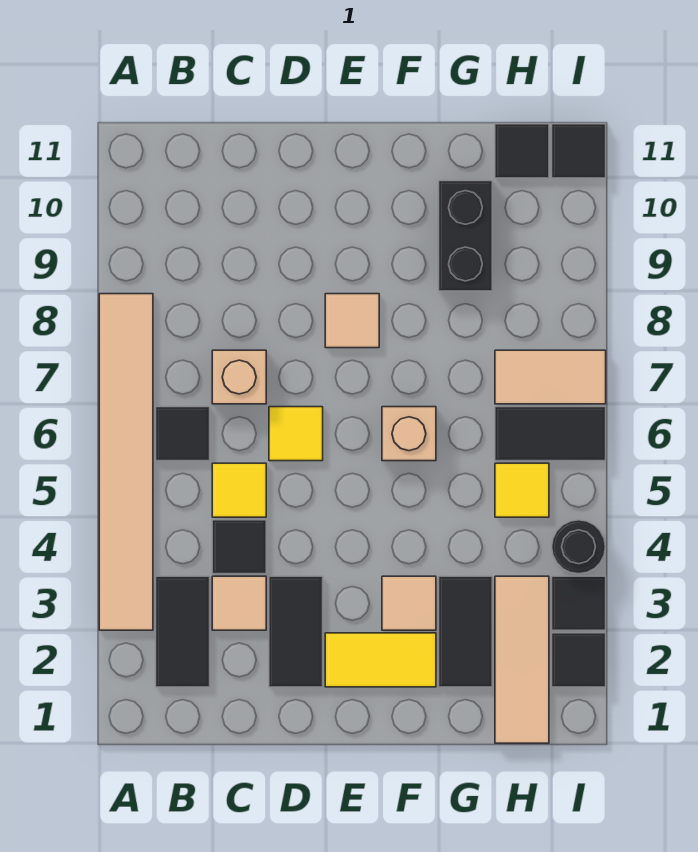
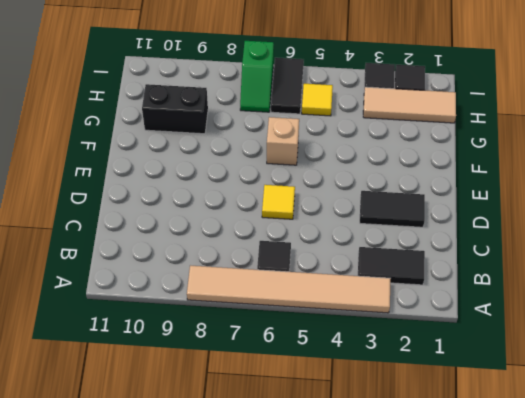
green 1x2 slope [240,41,274,112] -> tan 1x2 tile [495,350,606,404]
none -> tan 1x1 tile [212,576,266,630]
none -> black 1x1 tile [212,520,266,574]
none -> yellow 1x1 tile [212,463,266,517]

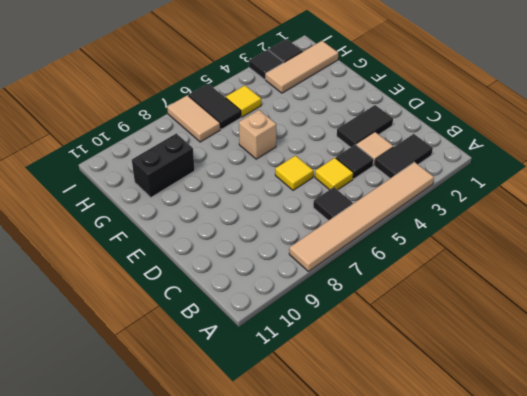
none -> tan 1x1 brick [212,350,266,404]
none -> yellow 1x2 tile [325,633,436,687]
none -> tan 1x1 tile [325,294,379,348]

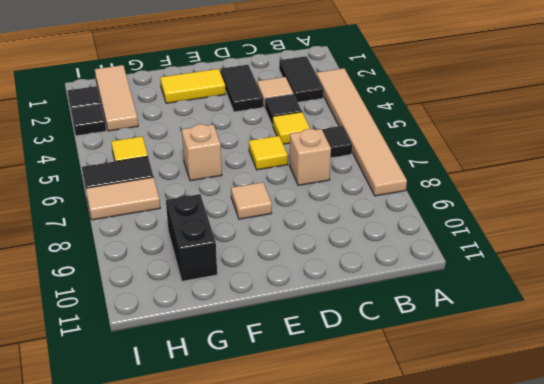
none -> tan 1x1 tile [382,576,436,630]
none -> black 1x2 tile [439,576,492,687]
none -> black 1x1 tile [495,124,549,178]

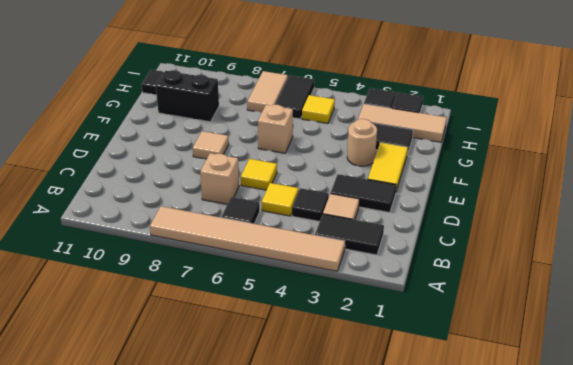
tan 1x1 round brick [347,119,377,166] -> tan 1x1 tile [382,576,436,630]
none -> black 1x1 round brick [552,520,605,574]
none -> black 1x1 tile [552,124,606,178]

